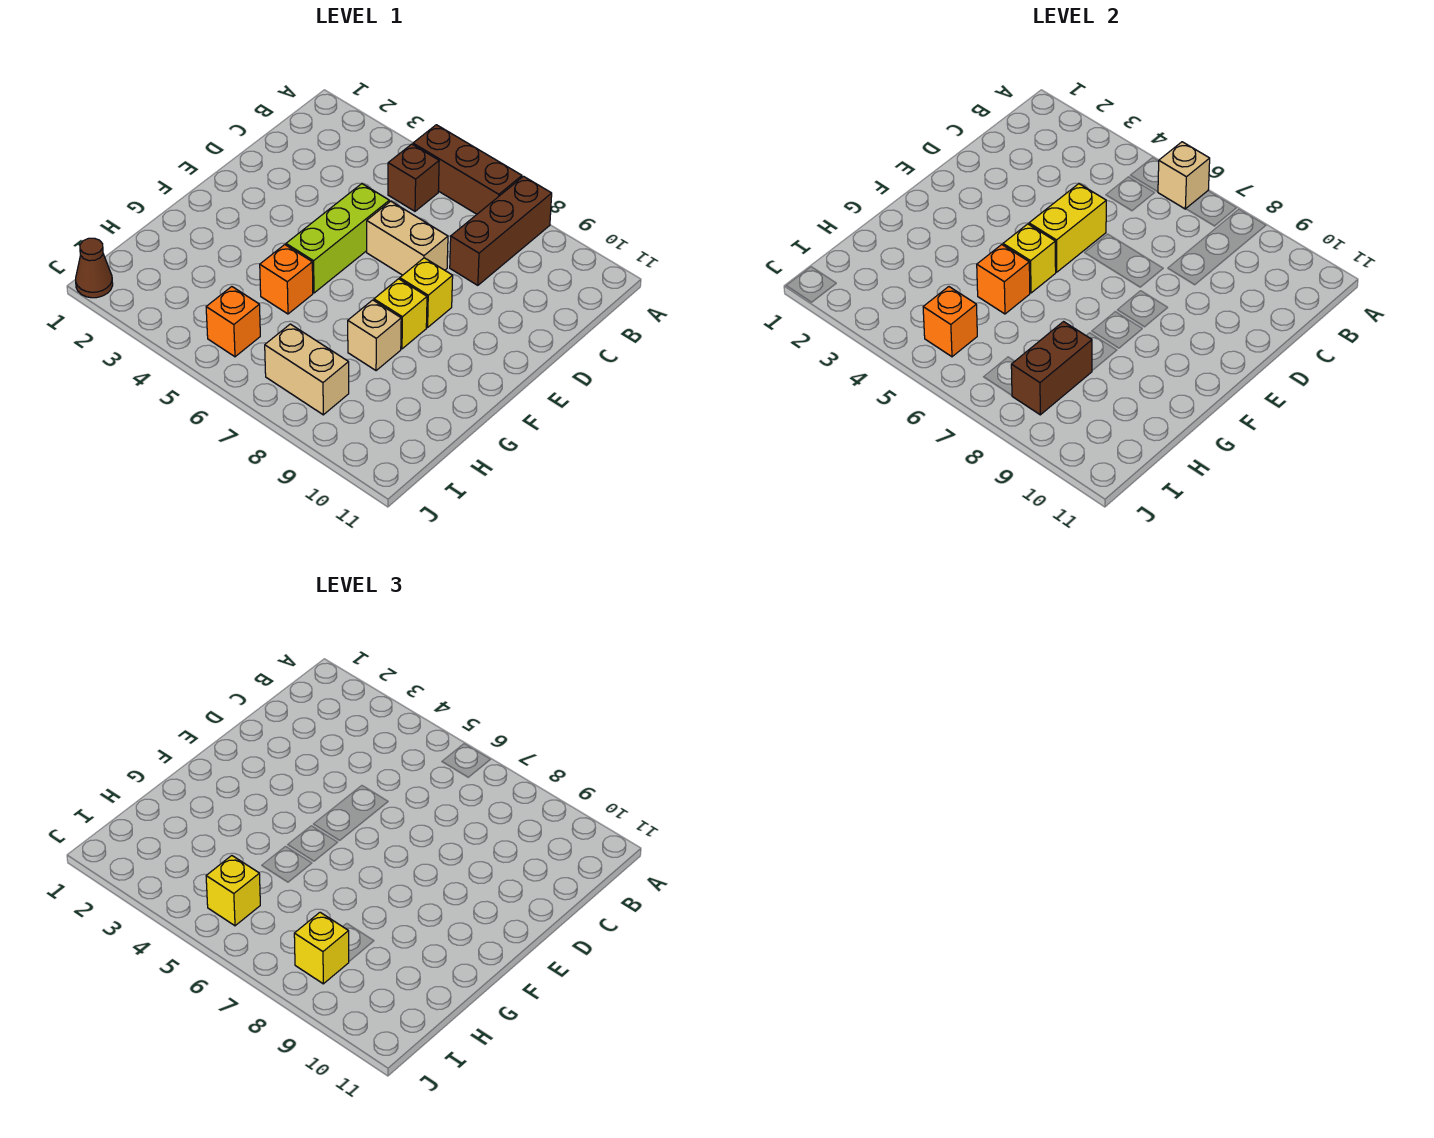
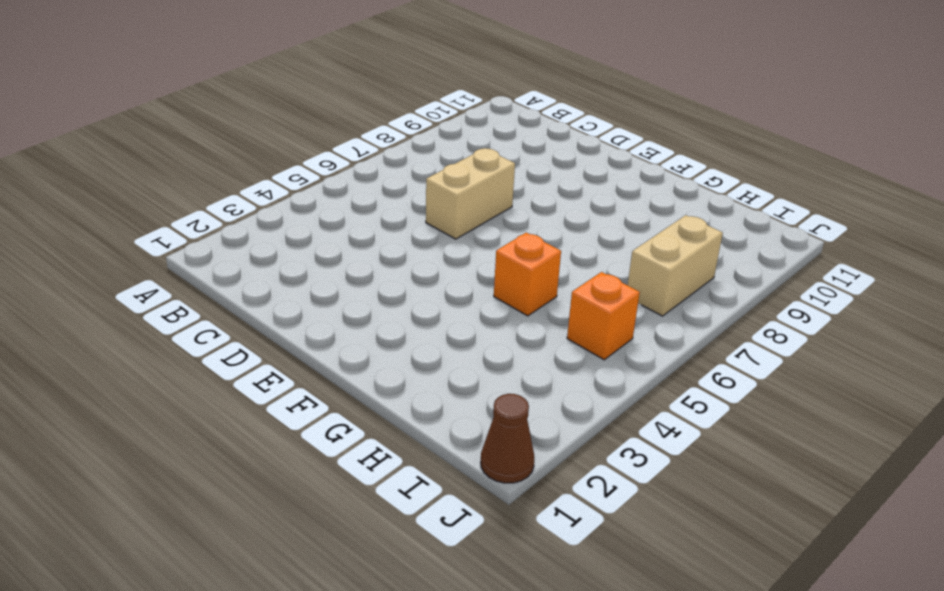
none -> brown 1x3 brick [413,125,522,214]
none -> brown 1x3 brick [450,176,552,285]
none -> brown 1x1 brick [388,144,439,211]

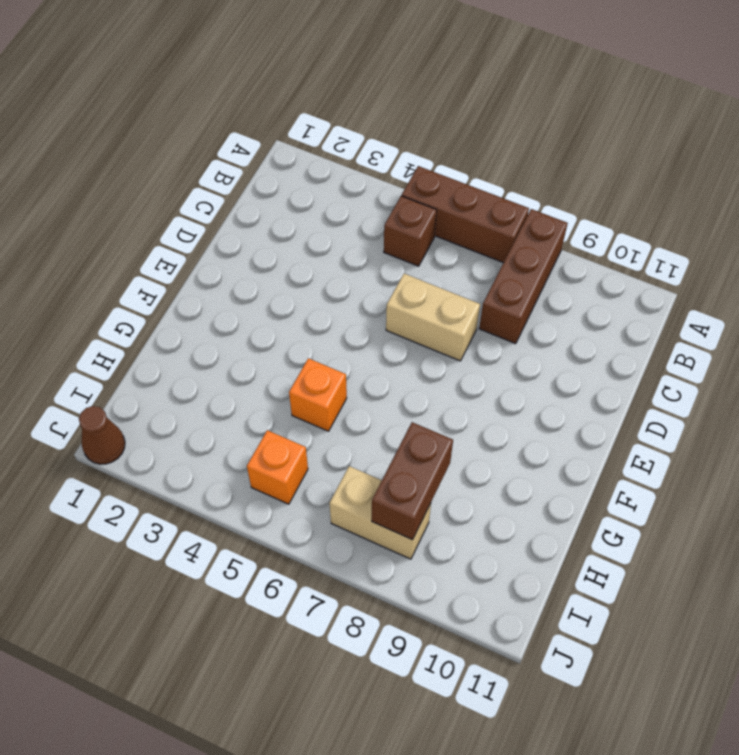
none -> lime 1x3 brick [286,184,389,293]
none -> yellow 1x1 brick [400,258,453,327]
none -> yellow 1x1 brick [374,279,427,349]

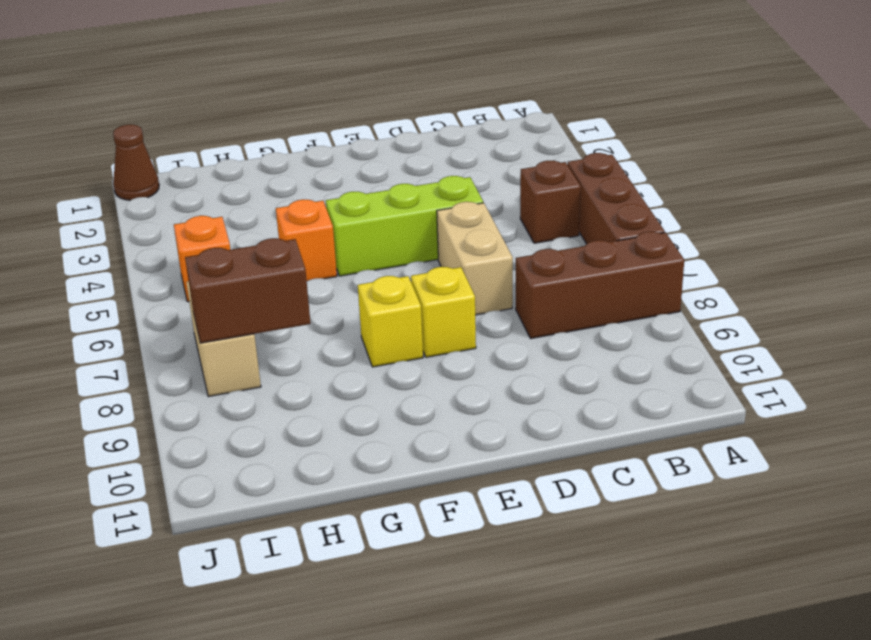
none -> tan 1x1 brick [348,300,401,371]
none -> tan 1x1 brick [1158,142,1210,209]
none -> yellow 1x2 brick [1029,184,1106,272]

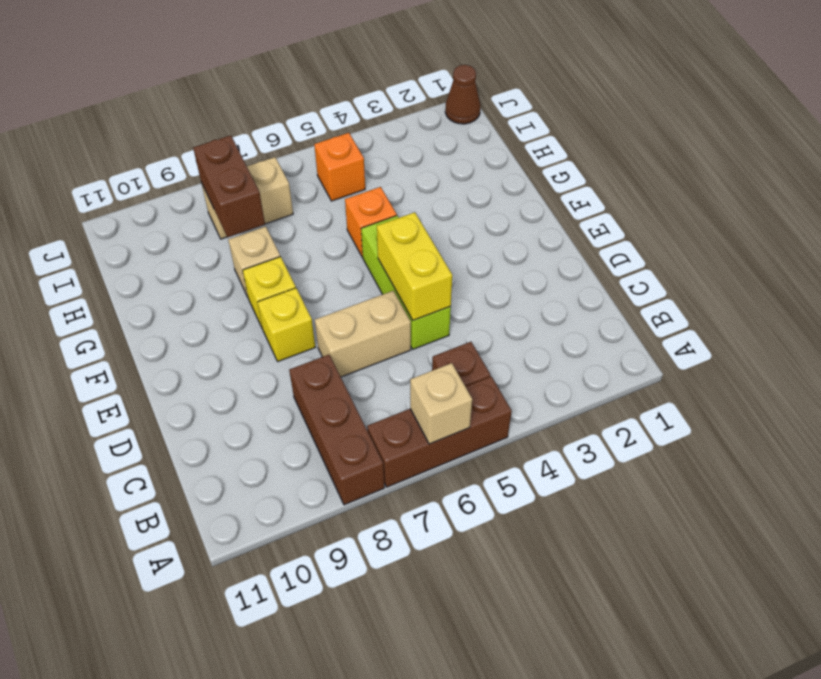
none -> yellow 1x1 brick [1003,224,1056,293]
none -> orange 1x1 brick [977,245,1030,314]
none -> orange 1x1 brick [923,287,977,357]

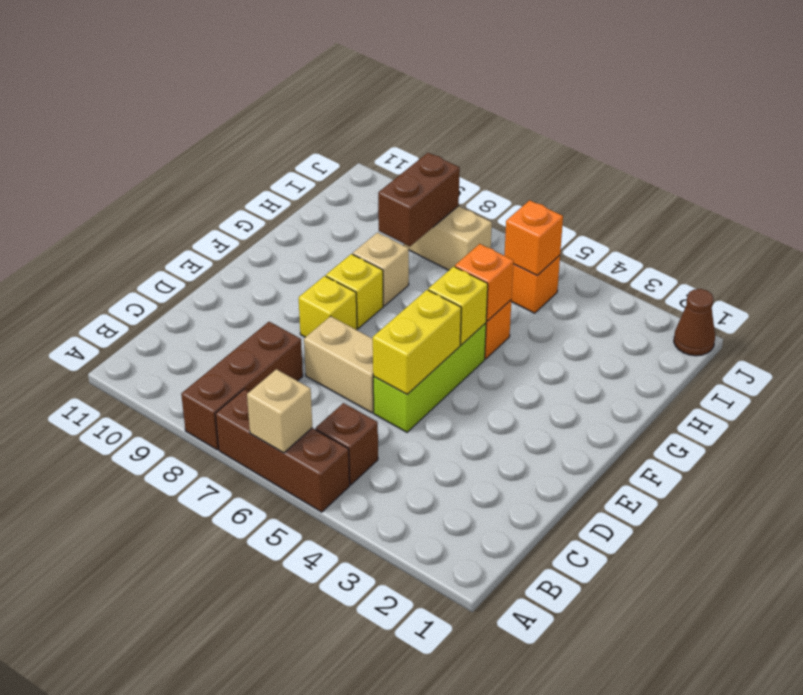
none -> yellow 1x1 brick [206,856,260,926]
none -> yellow 1x1 brick [294,912,349,984]

